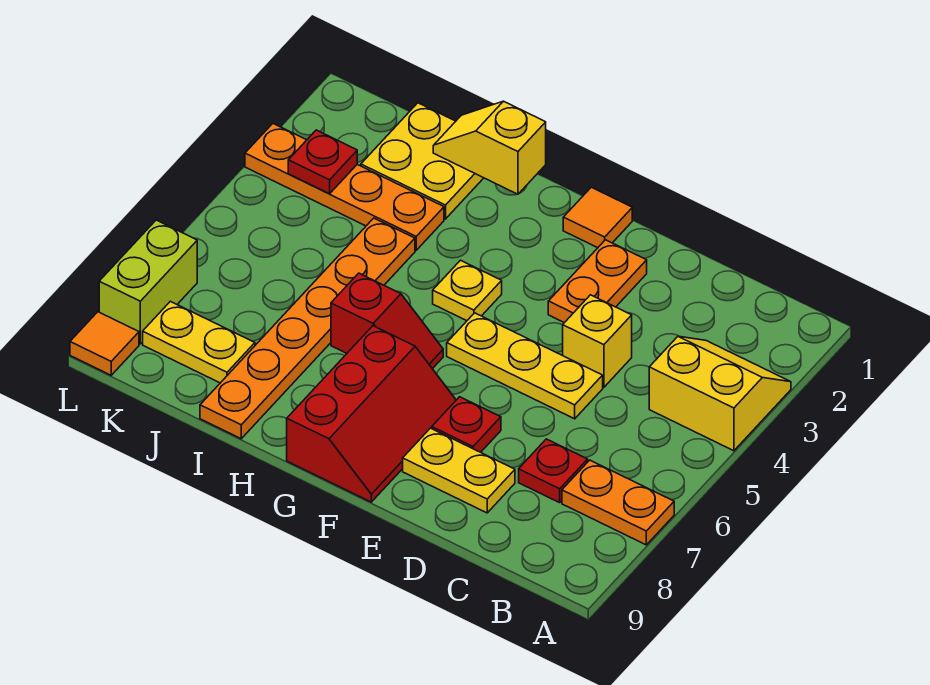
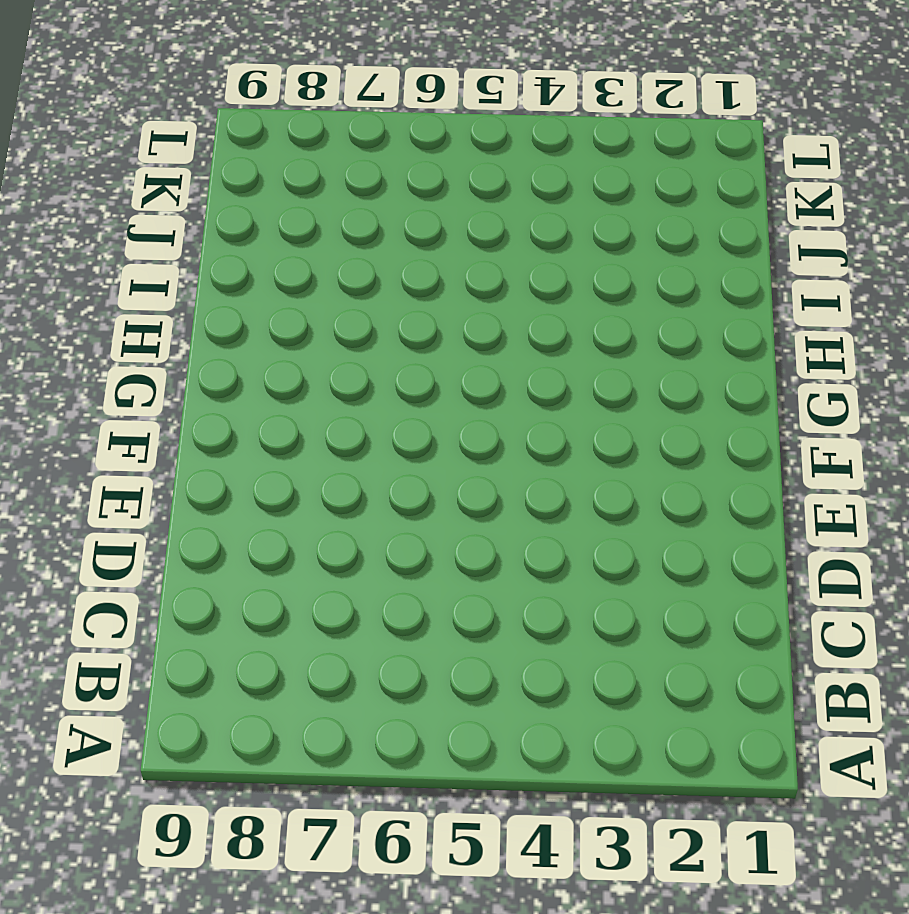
none -> yellow 2x2 slope [649,336,791,451]
none -> orange 1x2 plate [562,460,674,545]
none -> red 1x1 plate [519,439,588,503]

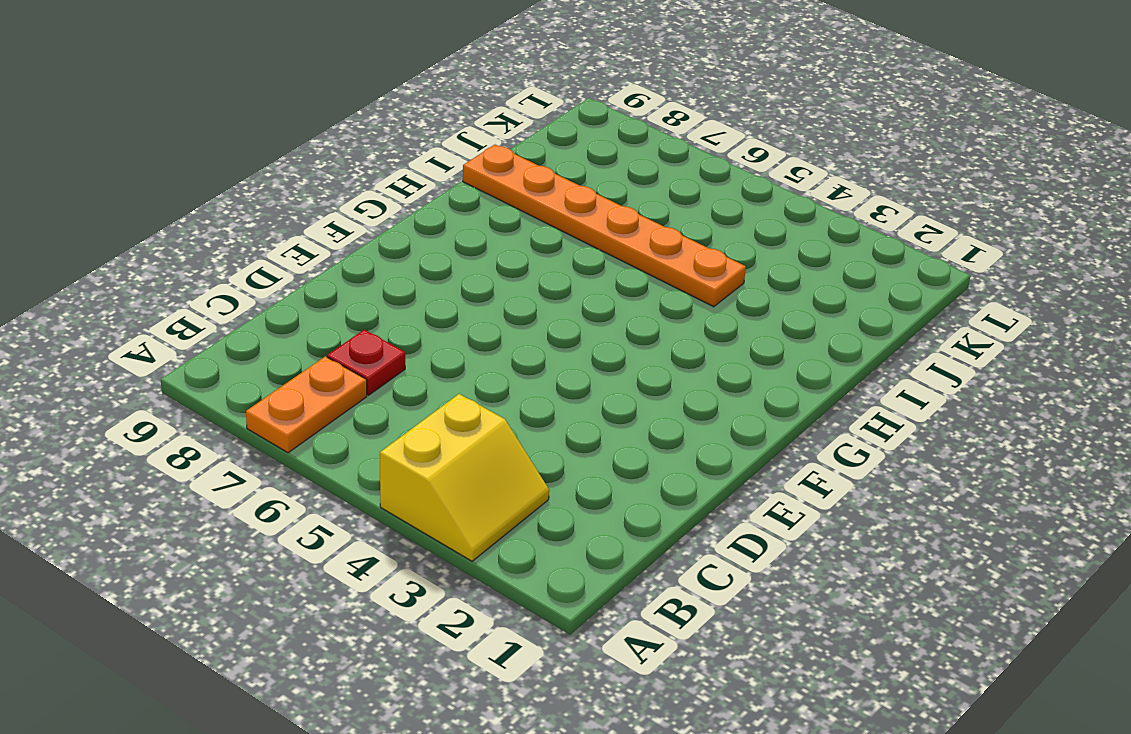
none -> yellow 1x1 brick [563,295,632,387]
none -> yellow 1x3 plate [447,313,603,419]
none -> yellow 1x2 plate [403,428,515,513]

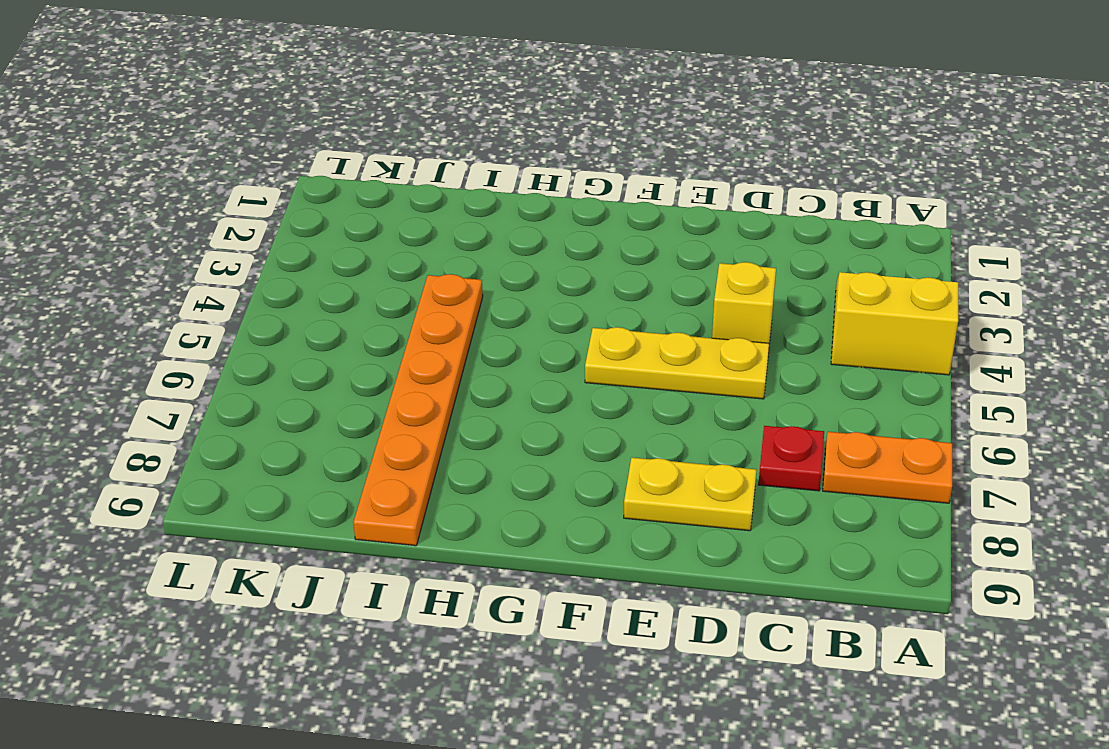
none -> orange 1x2 plate [548,240,647,323]
none -> red 1x1 plate [432,397,501,452]
none -> orange 1x1 tile [563,187,632,248]

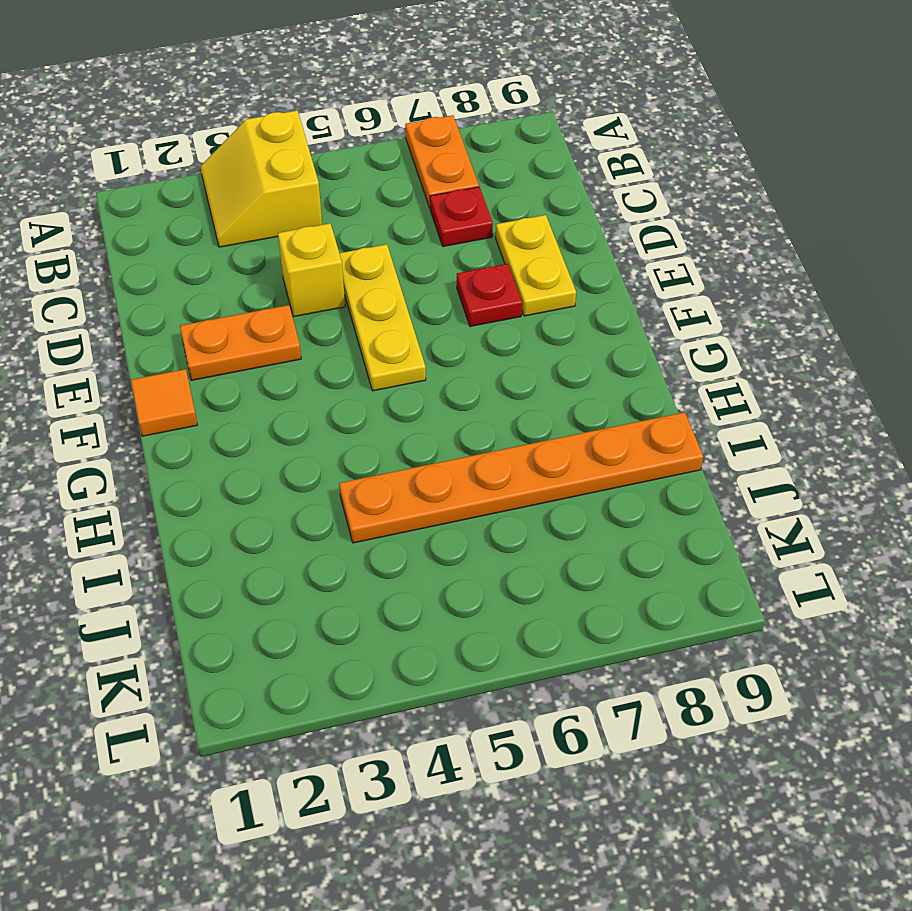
none -> red 2x3 slope [287,326,456,502]
none -> yellow 1x1 plate [433,260,502,321]
none -> red 1x2 slope [331,273,443,369]

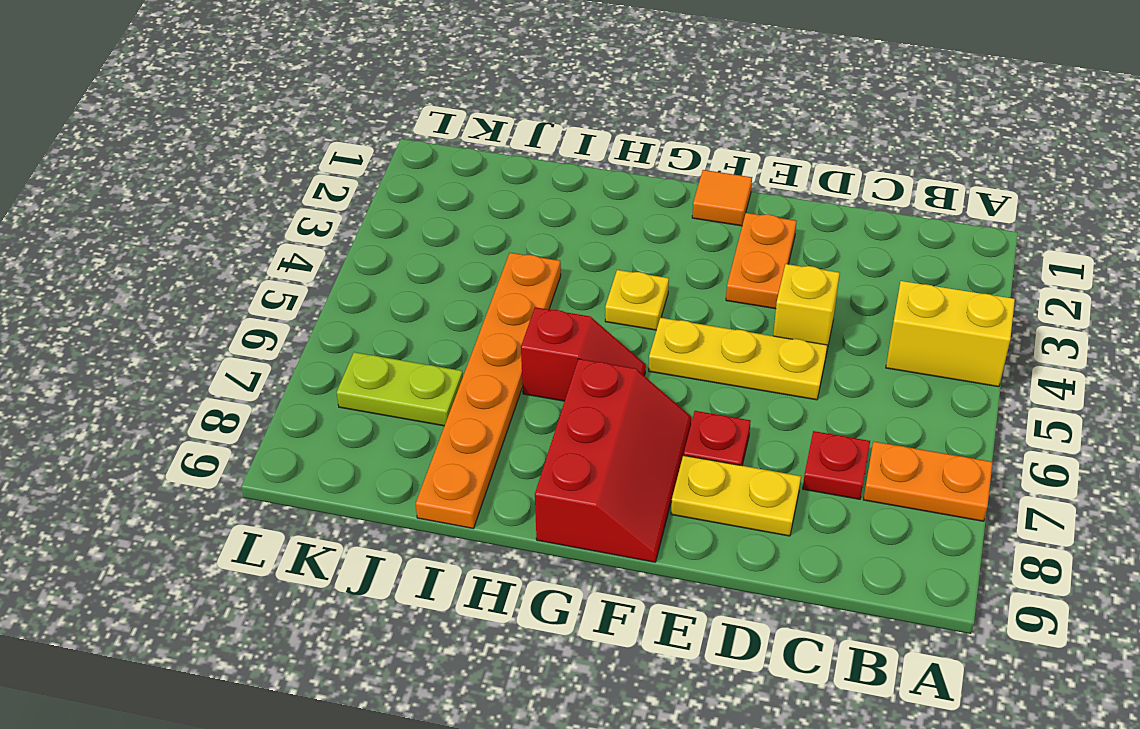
lime 1x2 plate [337,352,463,426] -> none
none -> yellow 2x2 plate [361,103,483,219]
none -> orange 1x4 plate [245,124,444,250]
none -> yellow 1x2 plate [143,301,255,383]

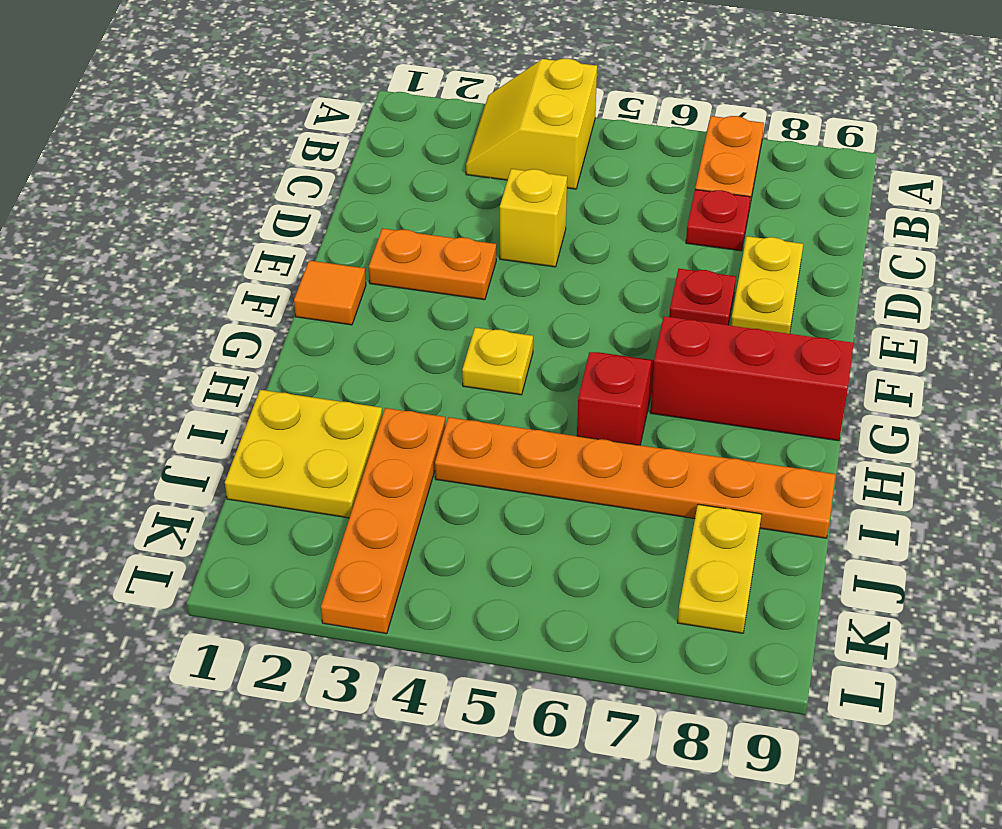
none -> yellow 1x3 plate [447,313,603,419]
none -> lime 1x2 brick [99,220,197,344]
none -> orange 1x1 tile [70,312,139,375]

